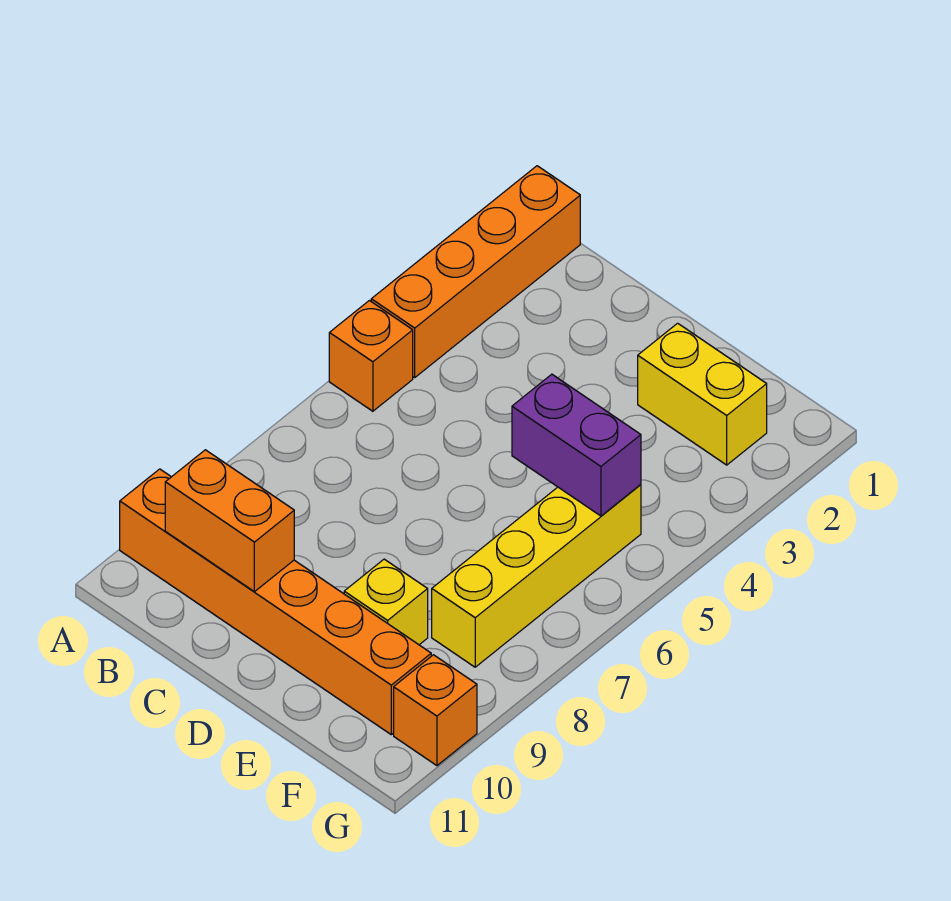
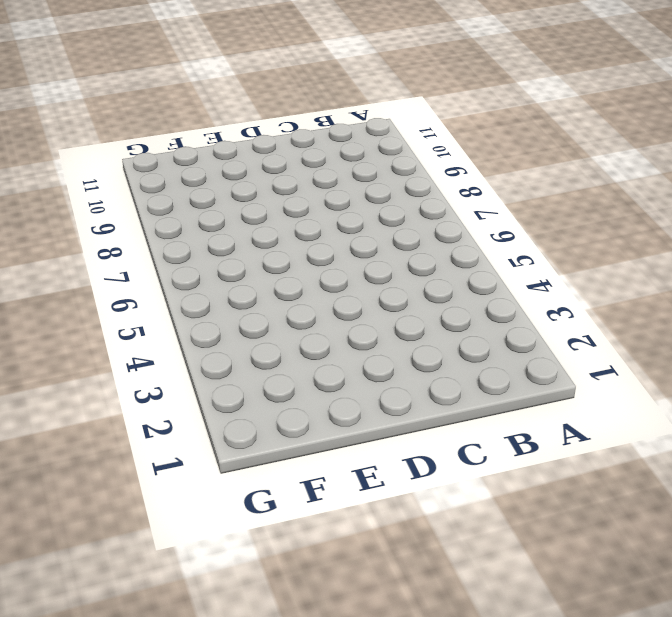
none -> orange 1x4 brick [371,166,580,377]
none -> orange 1x1 brick [329,301,413,411]

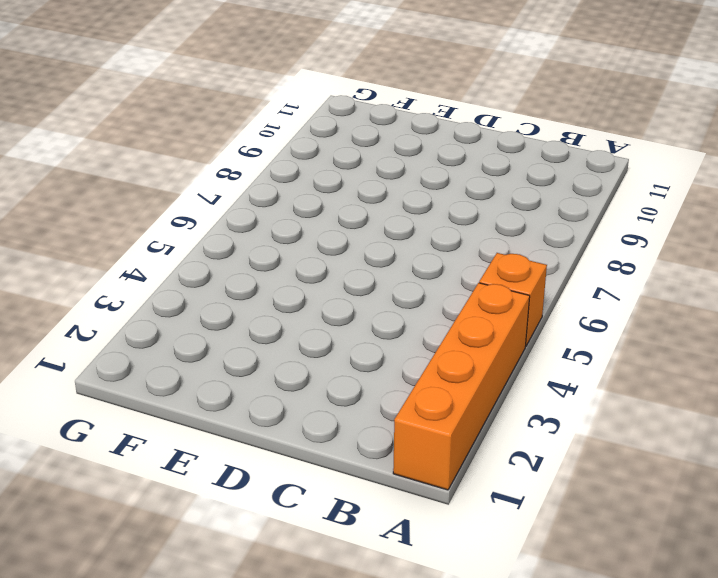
none -> orange 1x6 brick [120,469,431,735]
none -> yellow 1x2 brick [638,323,767,465]

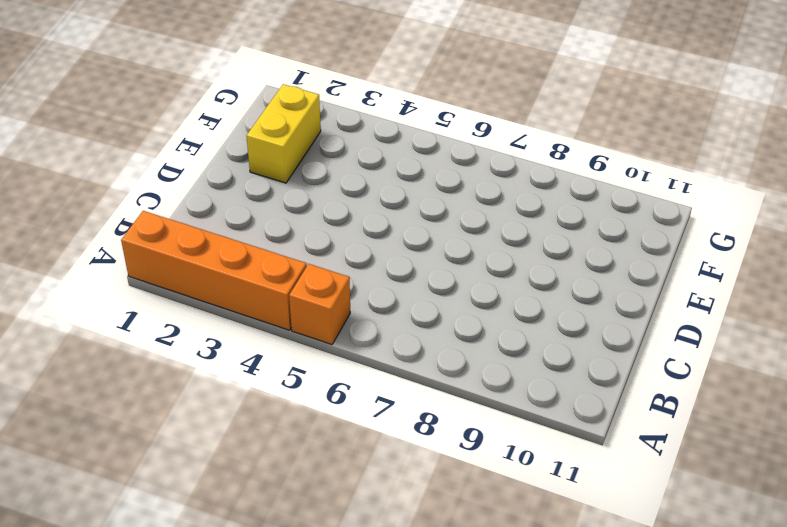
none -> orange 1x6 brick [120,469,431,735]
none -> yellow 1x1 brick [344,559,428,645]

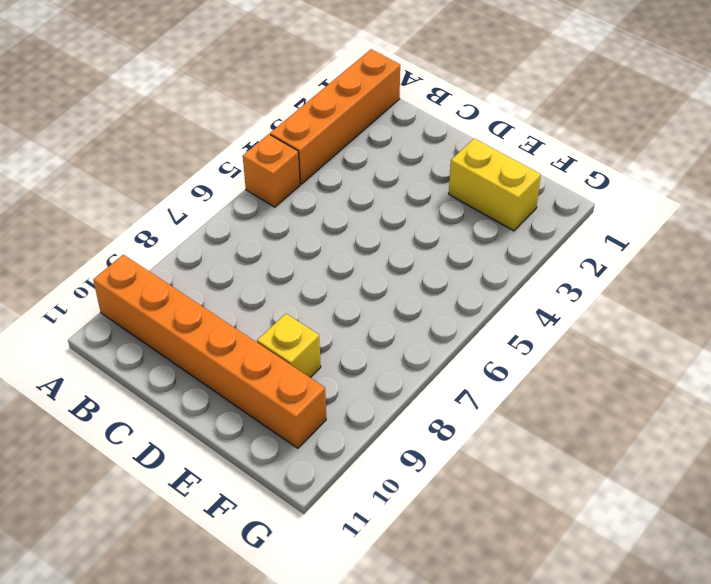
none -> yellow 1x4 brick [432,485,641,667]
none -> orange 1x1 brick [394,655,477,766]

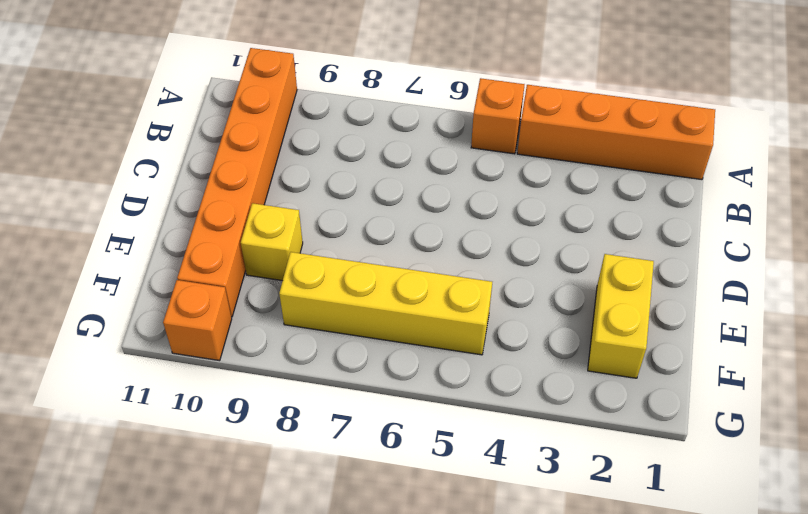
none -> orange 1x2 brick [165,450,294,592]
none -> purple 1x2 brick [512,374,641,516]

